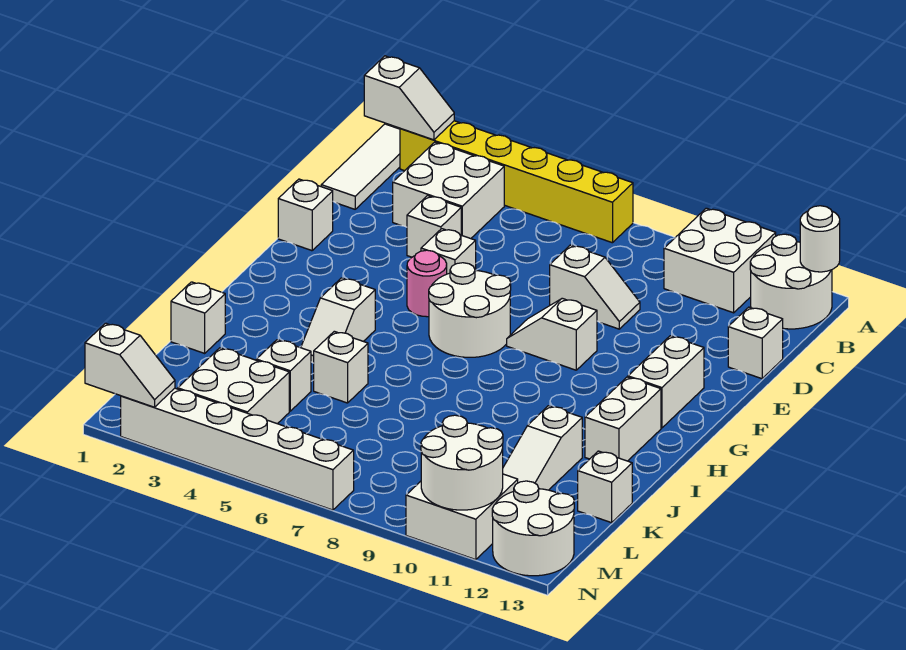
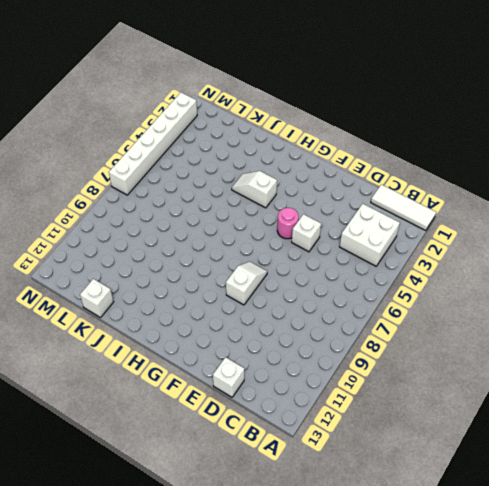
none -> yellow 1x6 brick [400,121,633,243]
none -> white 2x2 brick [664,208,776,313]
none -> white 2x2 round brick [750,234,832,329]

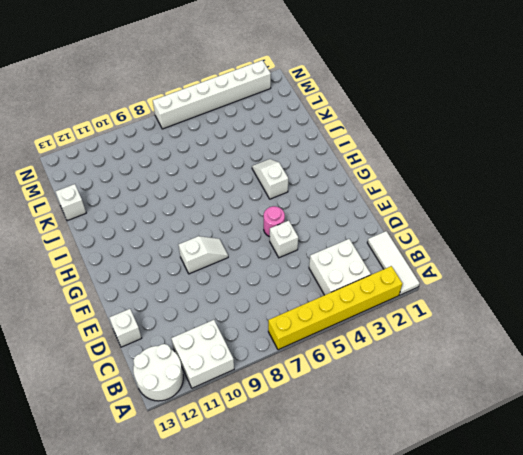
none -> white 1x1 brick [407,196,461,257]
none -> white 1x2 slope [550,245,640,329]
none -> white 1x1 brick [278,179,333,251]

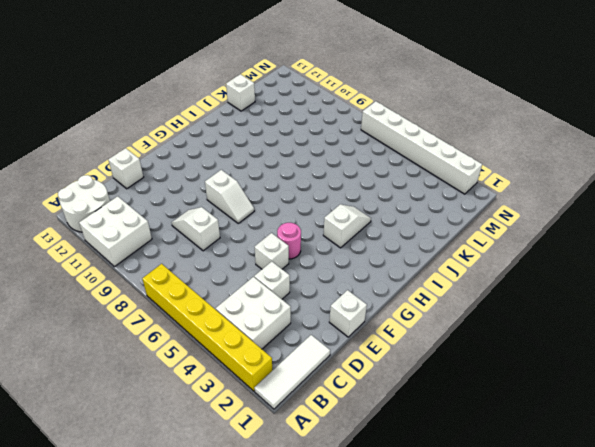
none -> white 2x2 round brick [429,263,511,357]
none -> white 1x2 brick [628,336,704,428]
none -> white 1x2 brick [585,377,661,461]

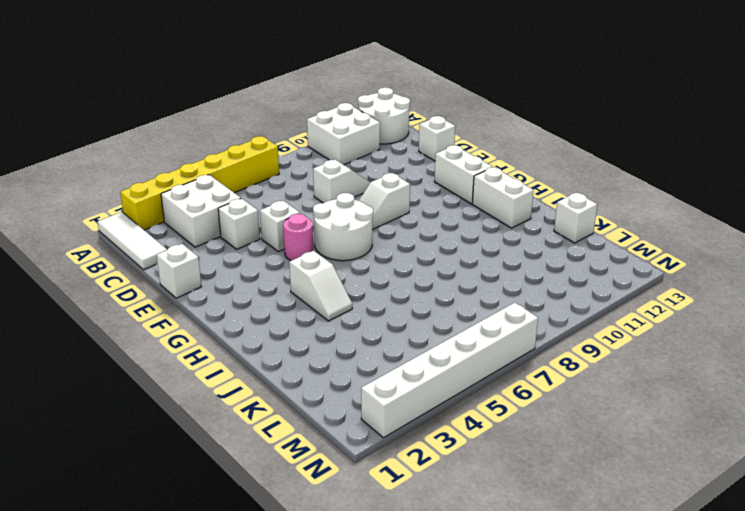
none -> white 1x1 brick [171,282,225,353]
none -> white 1x1 brick [314,331,368,403]
none -> white 1x3 slope [503,406,582,490]

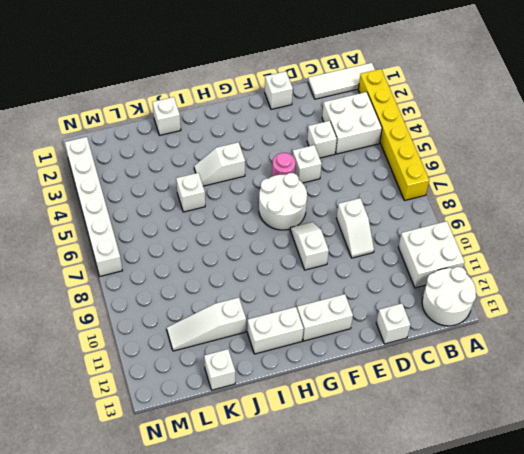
none -> white 1x1 brick [256,340,311,411]
none -> white 2x2 brick [178,348,289,424]
none -> white 2x2 brick [406,474,518,560]

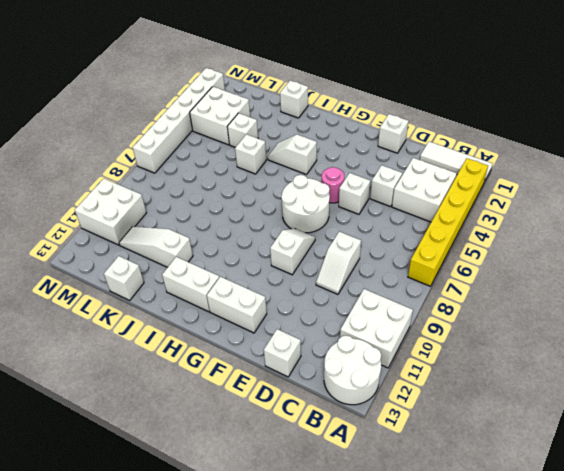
none -> white 2x2 round brick [492,481,574,576]
none -> white 1x2 slope [364,56,454,140]
none -> white 1x1 round brick [800,206,840,272]

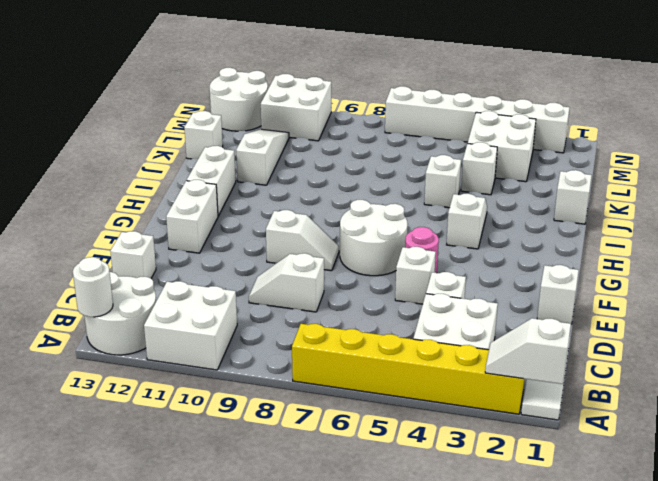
none -> white 2x2 round brick [421,415,503,510]
none -> white 1x2 slope [85,323,175,407]

